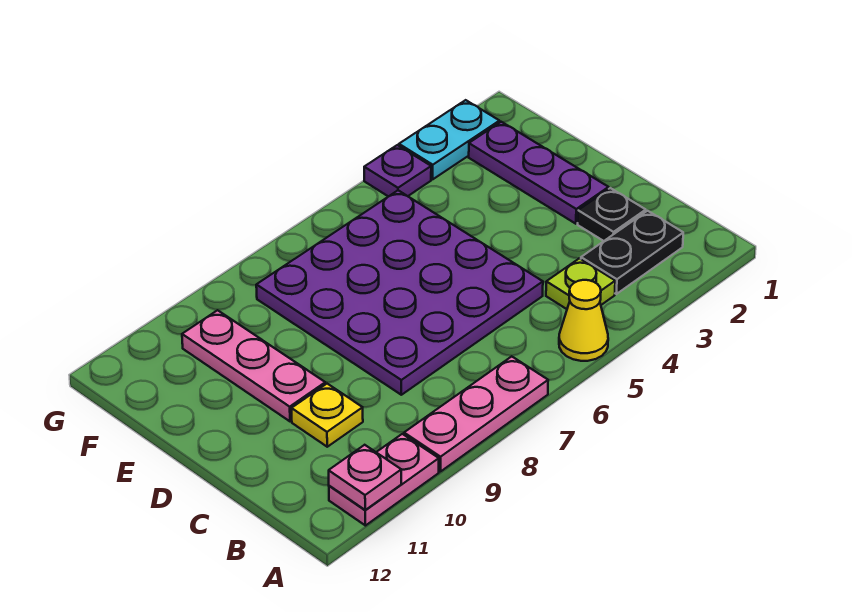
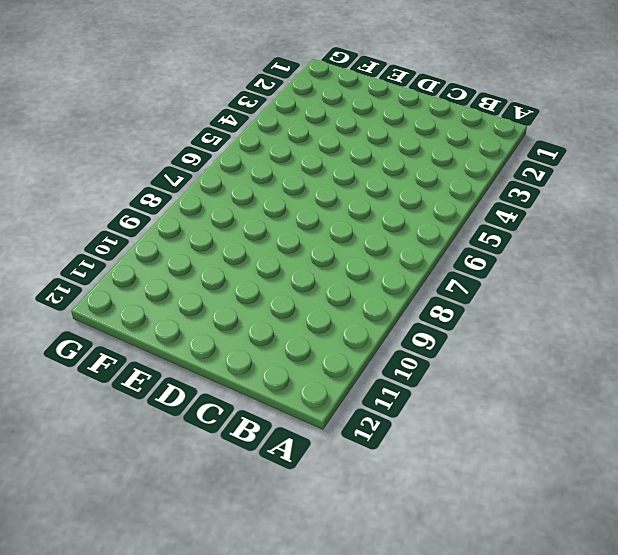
none -> yellow 1x1 cone [559,280,608,361]
none -> pink 1x3 plate [404,356,548,472]
none -> pink 1x2 plate [329,434,439,526]

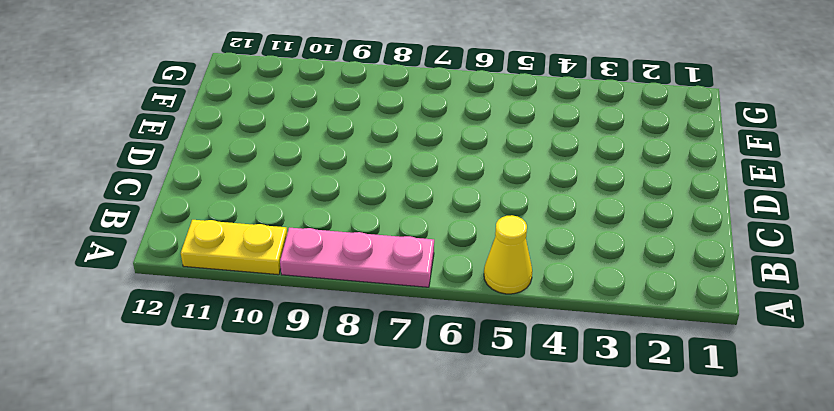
yellow 1x2 plate [181,220,287,275] -> pink 1x2 plate [329,434,439,526]
none -> black 1x2 plate [581,211,683,294]
none -> lime 1x1 plate [546,258,615,309]
none -> black 1x1 plate [578,188,646,241]

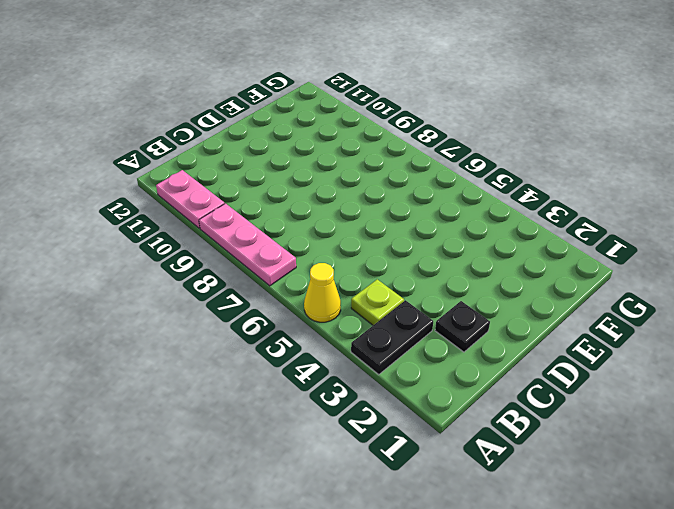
black 1x2 plate [351,300,433,375] -> black 1x2 plate turned to [581,211,683,294]
none -> purple 4x4 plate [256,190,543,395]
none -> yellow 1x1 plate [291,384,363,447]
none -> purple 1x3 plate [469,122,609,224]

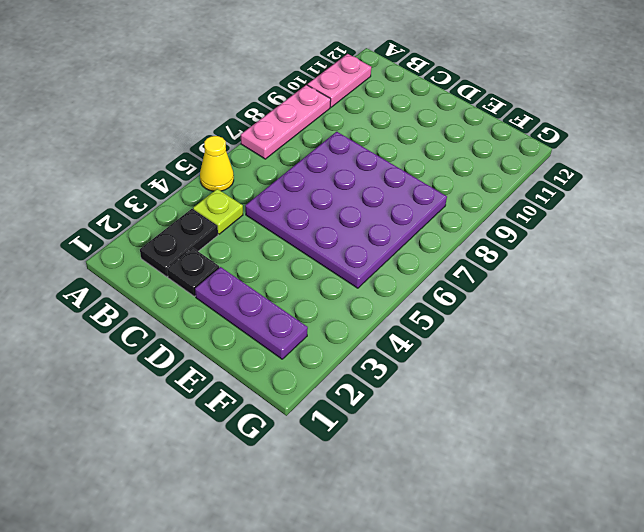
none -> yellow 1x1 plate [291,384,363,447]
none -> pink 1x3 plate [182,310,325,421]
none -> cyan 1x2 plate [399,100,500,179]

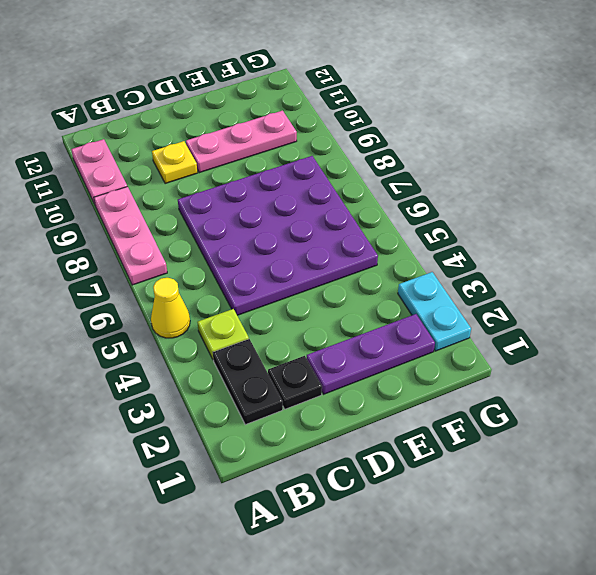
none -> purple 1x1 plate [364,145,431,197]
none -> pink 1x1 plate [329,445,401,510]

